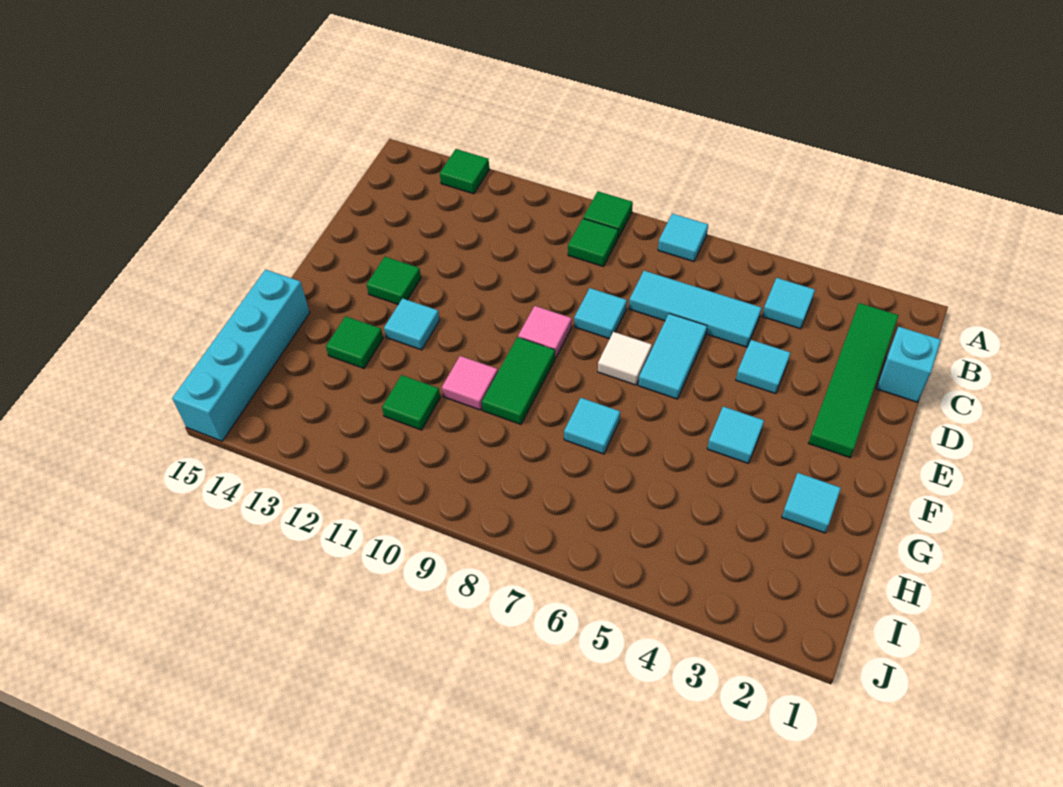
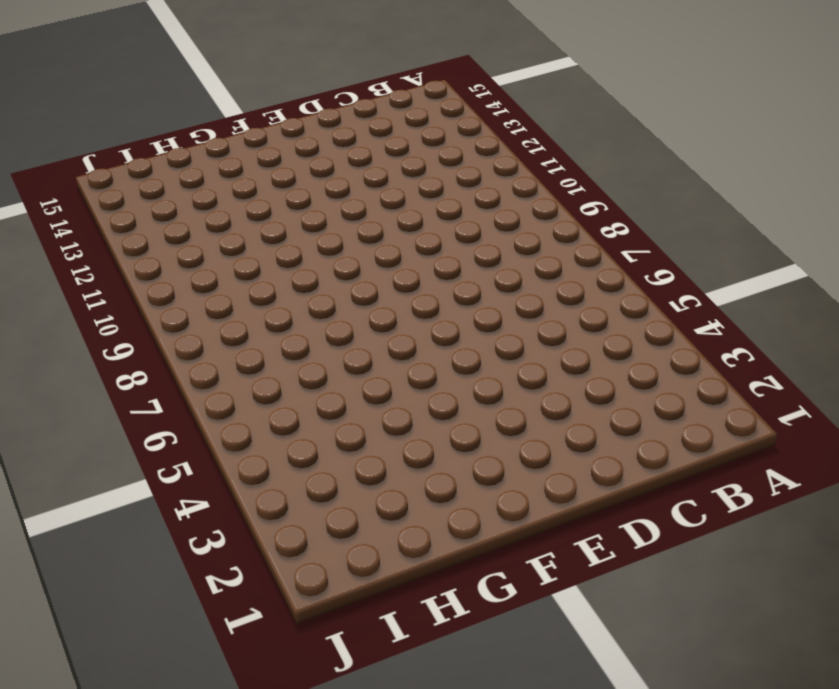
none -> cyan 1x1 tile [658,214,708,262]
none -> green 1x1 tile [583,191,633,238]
none -> green 1x1 tile [440,149,489,194]

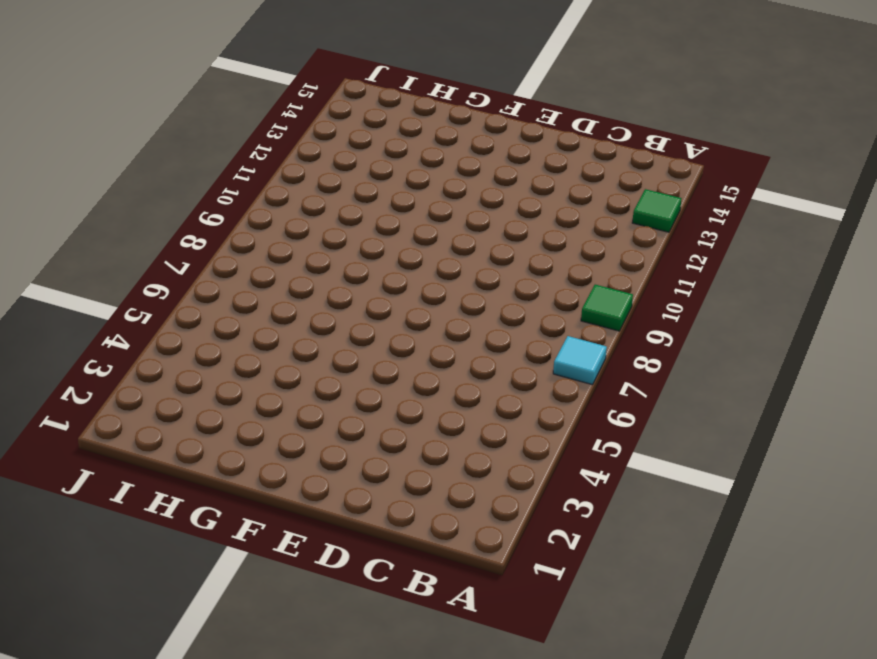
none -> green 1x4 tile [809,303,899,458]
none -> cyan 1x1 tile [762,278,815,329]
none -> green 1x1 tile [568,219,618,267]

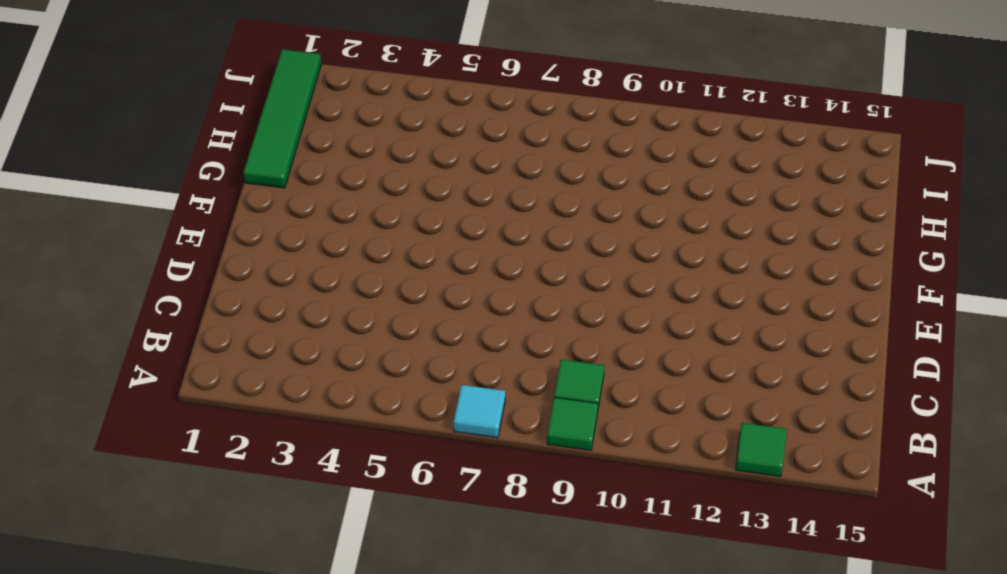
green 1x4 tile [243,49,321,188] -> green 1x4 tile moved to [809,303,899,458]
none -> cyan 1x1 tile [762,278,815,329]
none -> cyan 1x1 brick [876,327,941,402]
none -> cyan 1x3 tile [629,271,761,347]

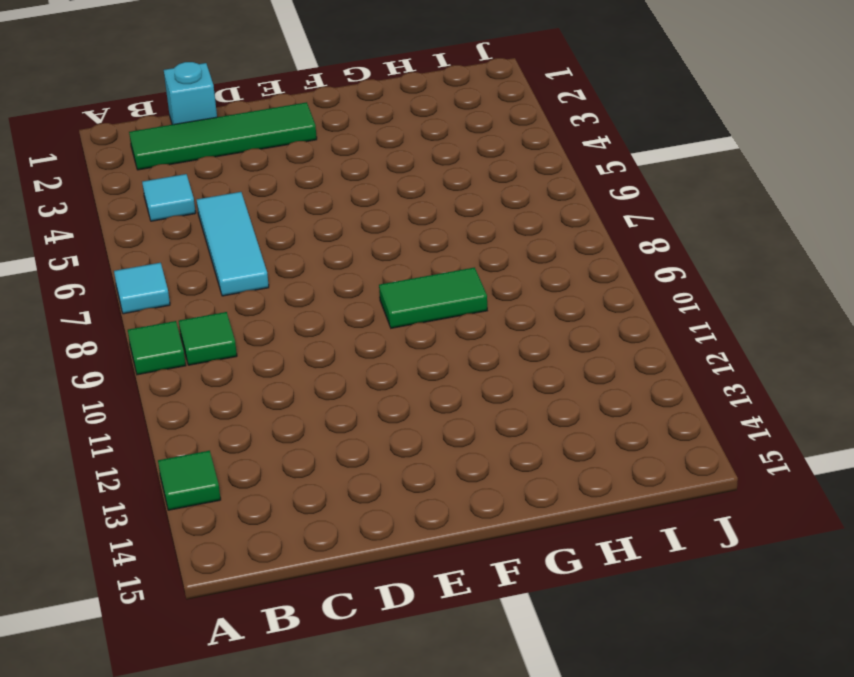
none -> cyan 1x1 tile [736,340,790,394]
none -> cyan 1x2 tile [638,314,707,399]
none -> cyan 1x1 tile [574,288,627,339]

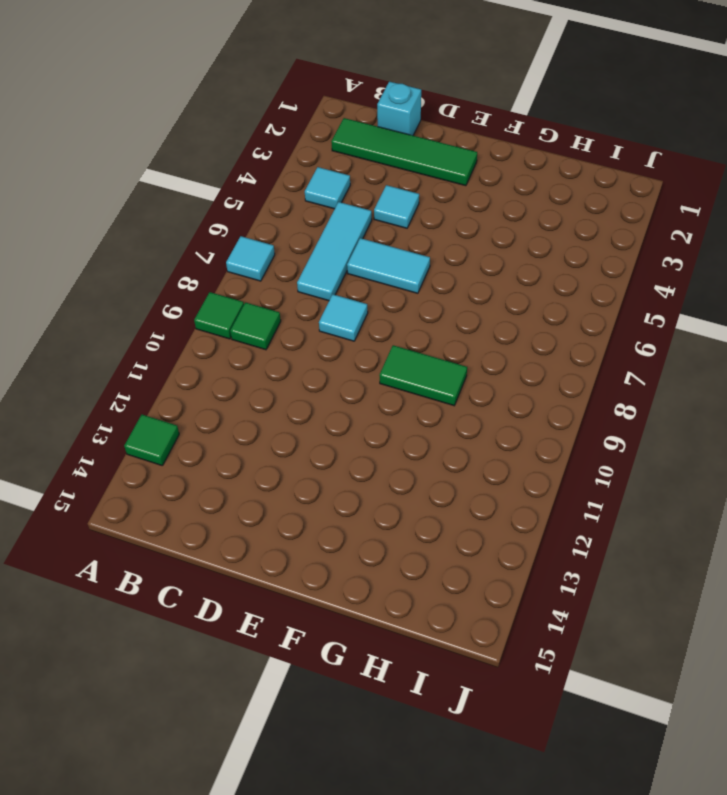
none -> white 1x1 tile [598,332,652,385]
none -> pink 1x1 tile [518,306,572,358]
none -> green 1x1 tile [367,257,421,304]

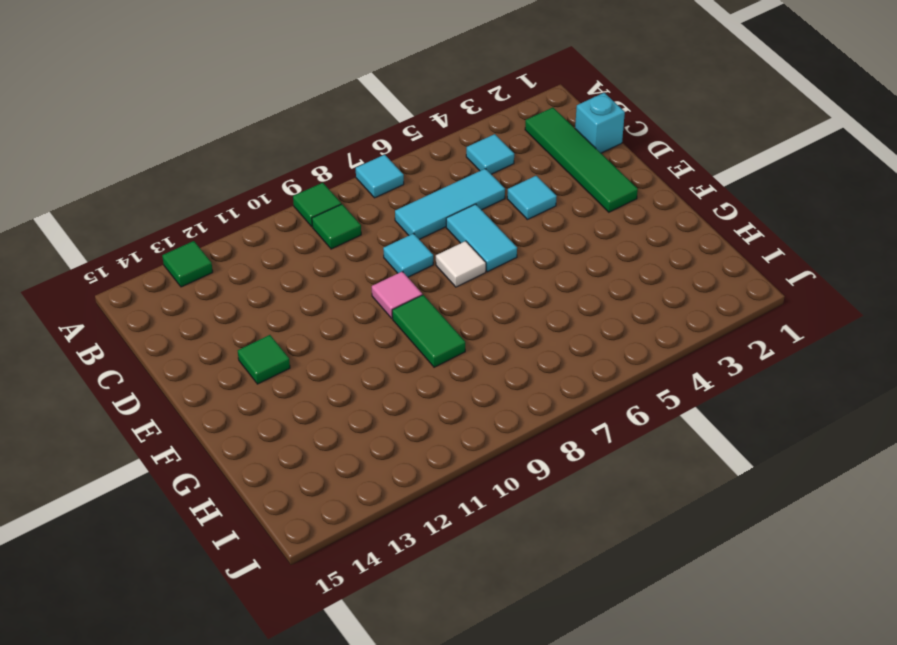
none -> cyan 1x1 tile [707,407,764,464]
none -> cyan 1x1 tile [384,298,440,350]
none -> cyan 1x1 tile [782,473,841,533]

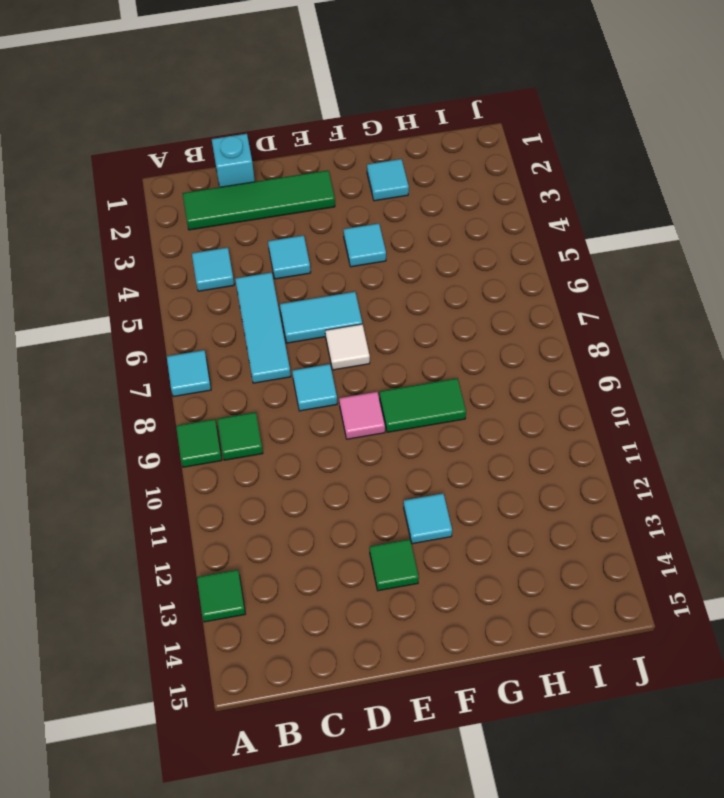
none -> cyan 1x1 tile [564,398,620,454]
none -> pink 1x1 tile [442,356,498,410]
none -> green 1x1 tile [326,316,383,368]

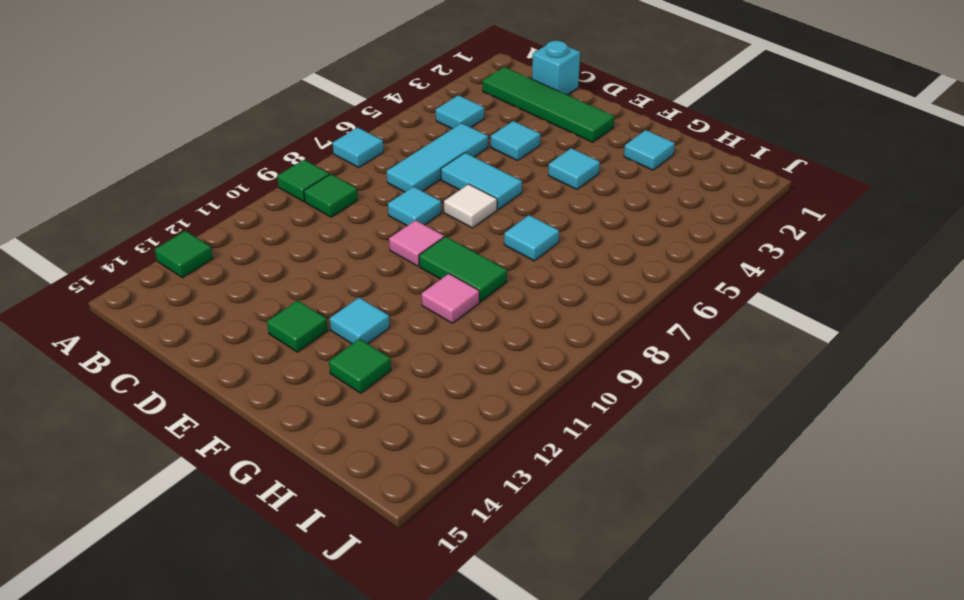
none -> cyan 1x4 brick [172,269,310,441]
none -> green 1x1 tile [382,375,440,430]

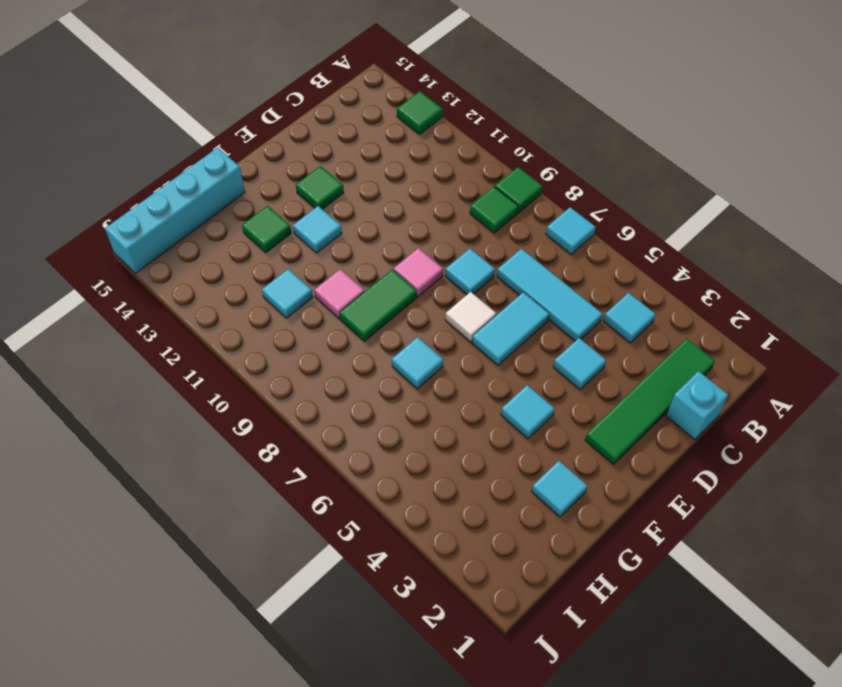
cyan 1x1 tile [262,269,313,318] -> green 1x1 tile [382,375,440,430]

